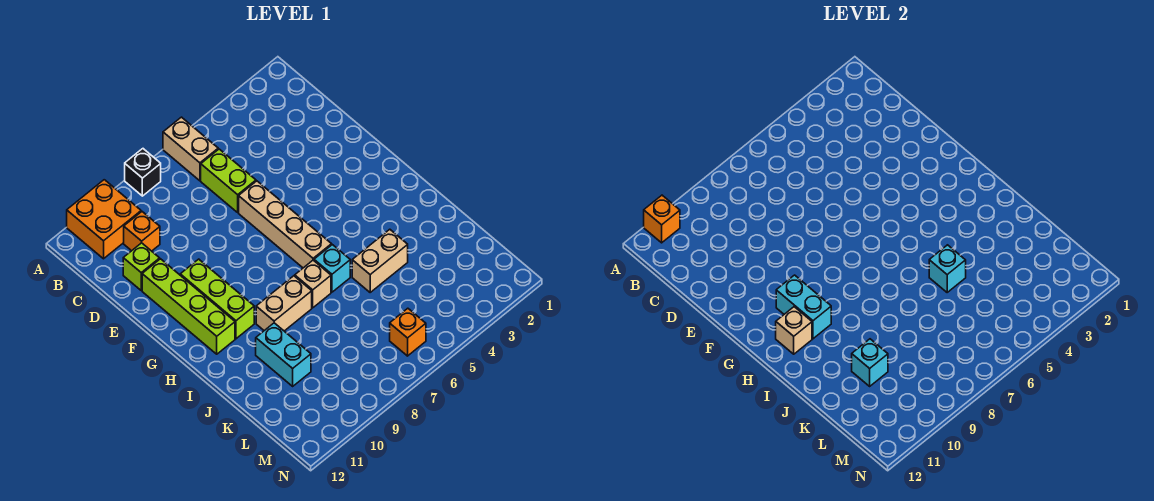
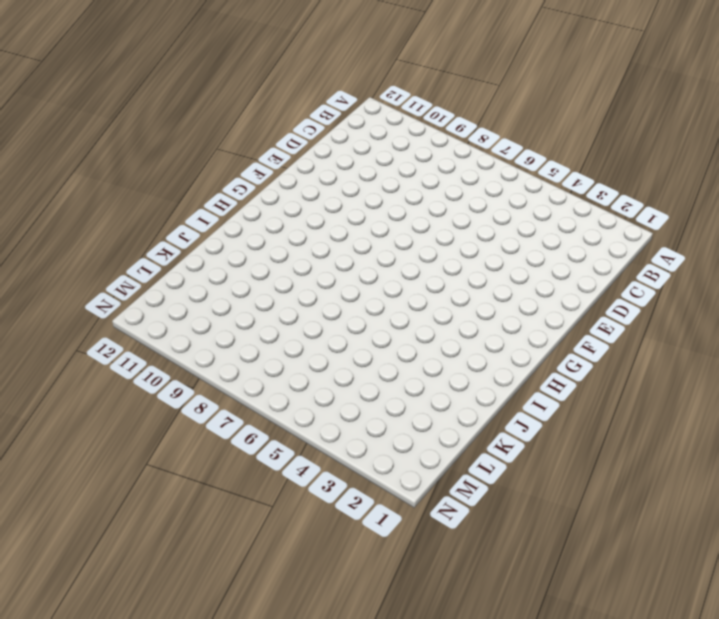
none -> tan 1x2 brick [163,117,218,181]
none -> black 1x1 brick [125,149,161,196]
none -> orange 2x2 brick [67,180,141,259]

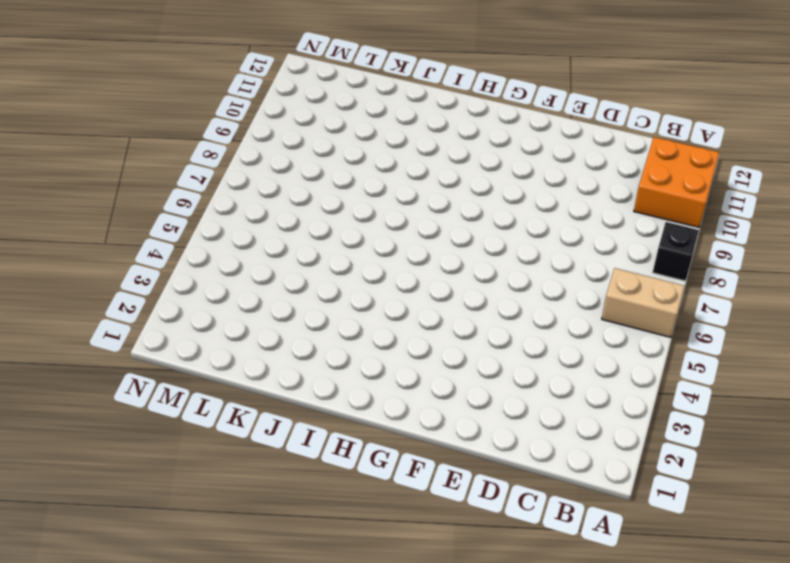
none -> lime 1x2 brick [201,149,256,212]
none -> orange 1x1 brick [124,212,160,251]
none -> lime 1x1 brick [123,243,160,290]

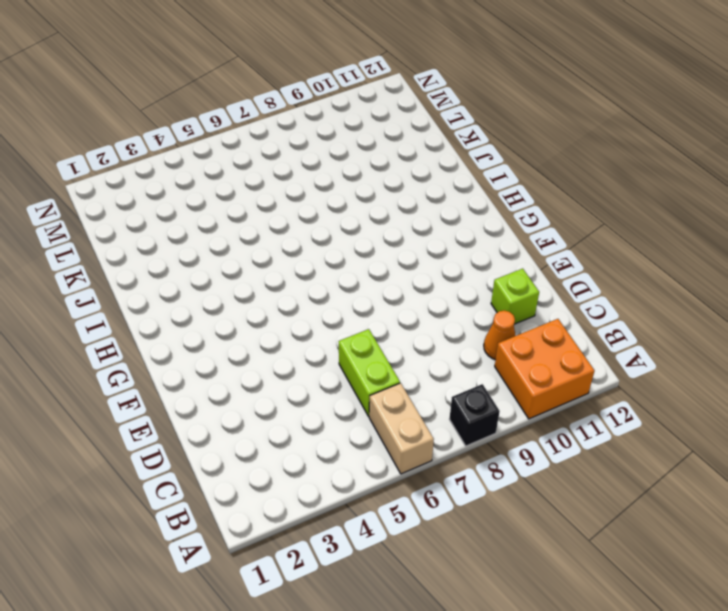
orange 1x1 cone [484,310,516,360] -> orange 1x1 brick [124,212,160,251]
none -> tan 1x4 brick [239,181,332,268]
none -> lime 1x4 brick [142,259,235,354]
none -> lime 1x3 brick [180,259,254,339]

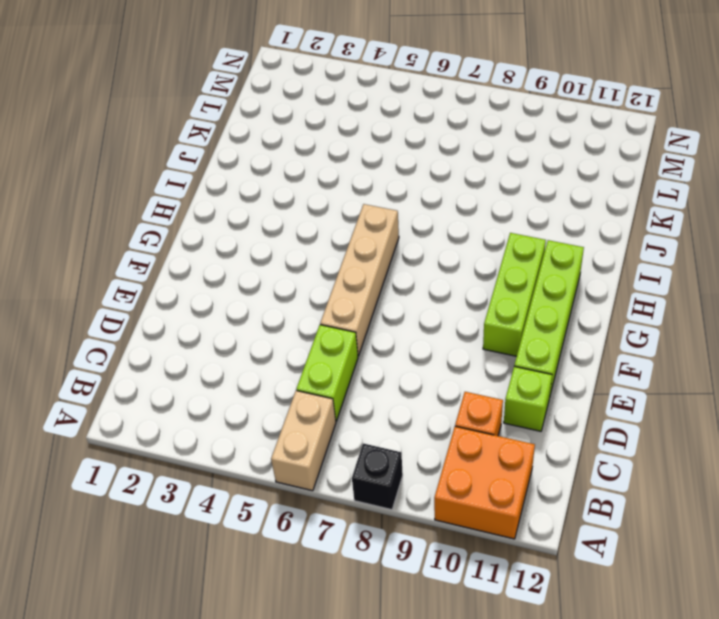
none -> cyan 1x1 brick [314,245,350,292]
none -> tan 1x1 brick [295,260,331,308]
none -> tan 1x2 brick [256,276,312,331]

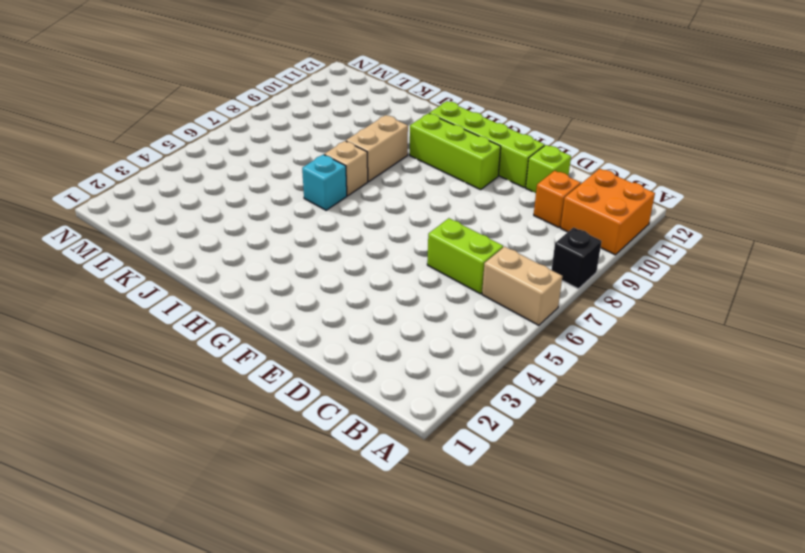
none -> tan 1x4 brick [239,181,332,268]
none -> tan 1x2 brick [352,229,408,292]
none -> cyan 1x2 brick [256,323,311,386]

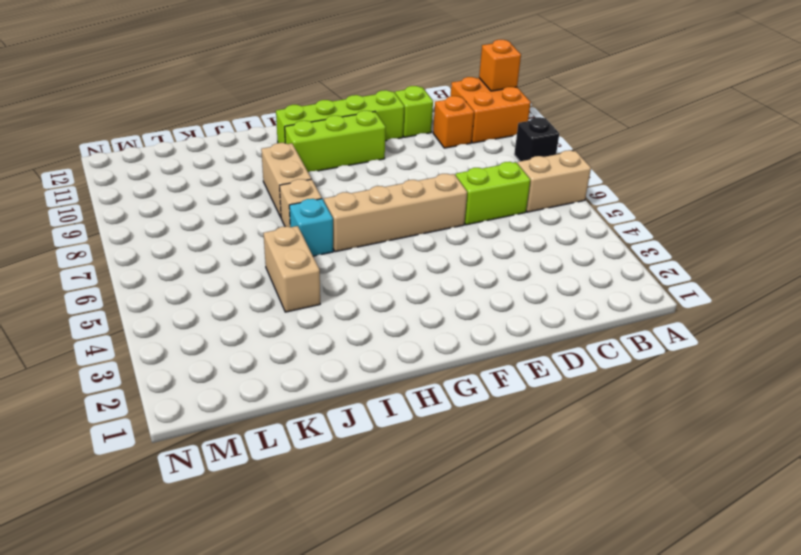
none -> cyan 1x2 brick [256,323,311,386]
none -> orange 1x1 brick [390,308,426,356]
none -> cyan 1x2 brick [776,275,831,339]

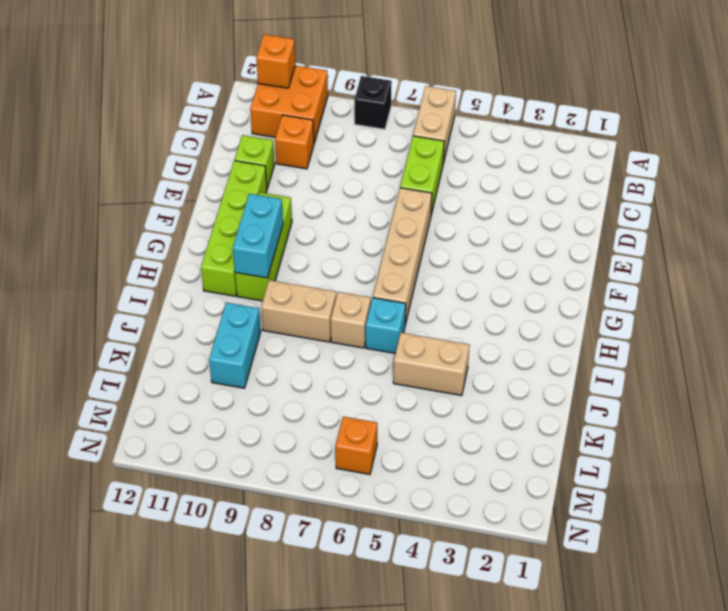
none -> tan 1x1 brick [776,307,812,354]
none -> cyan 1x1 brick [929,245,966,292]
none -> cyan 1x1 brick [852,339,888,386]

